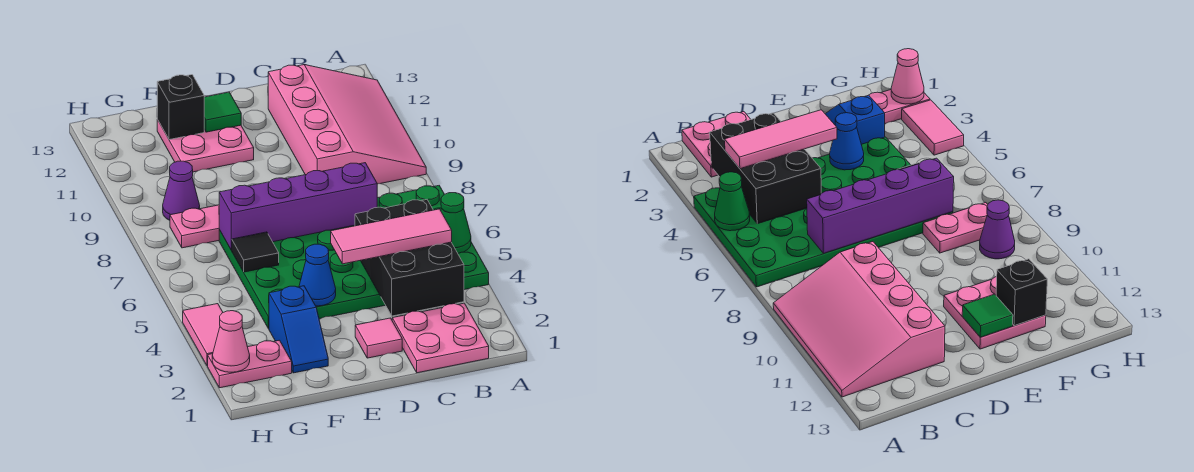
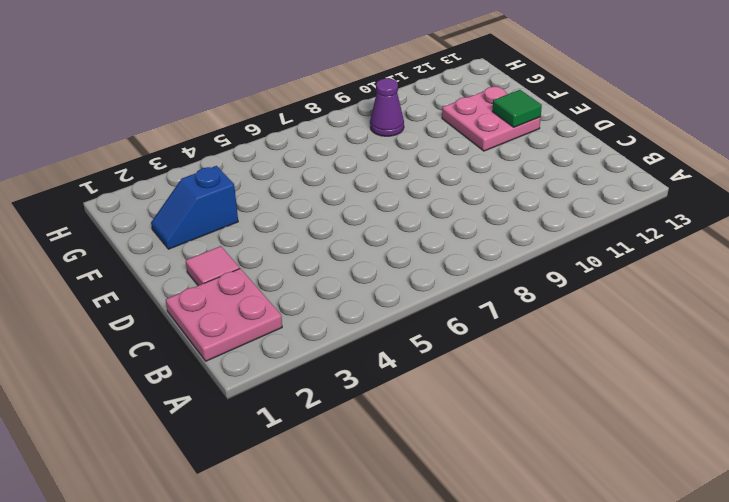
none -> green 4x6 plate [219,186,489,329]
none -> pink 3x4 slope [268,65,426,184]
none -> pink 1x2 plate [170,205,219,248]

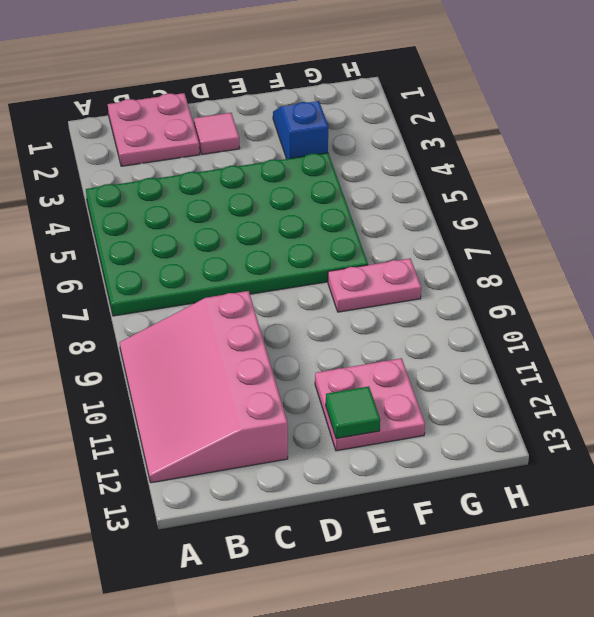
none -> pink 1x2 plate [208,340,292,388]
none -> purple 1x1 cone [163,161,200,220]
none -> pink 1x2 tile [183,304,223,366]

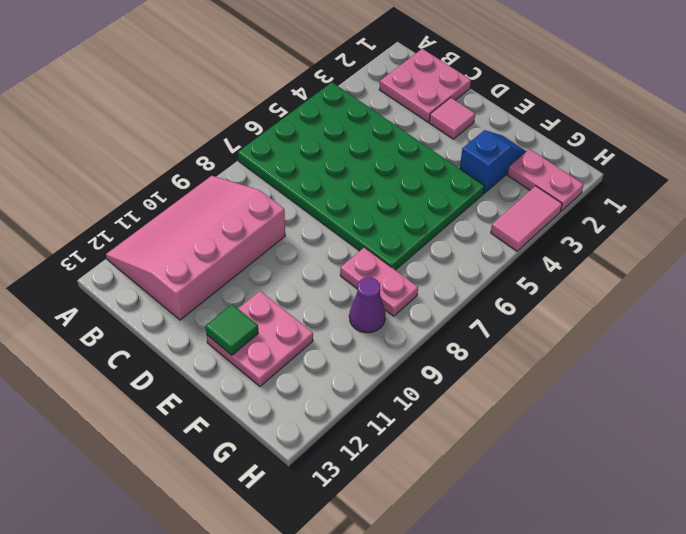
none -> green 1x1 cone [441,193,471,253]
none -> black 2x3 brick [355,200,464,316]
none -> purple 1x4 brick [219,163,378,250]

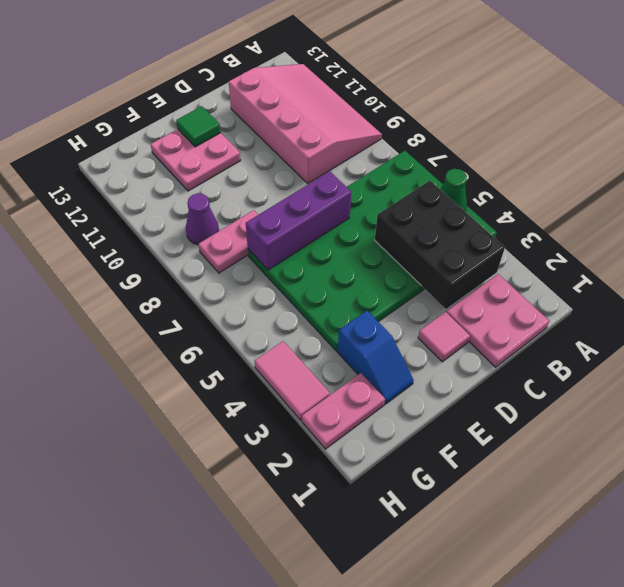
purple 1x3 brick [246,171,351,270] -> purple 1x4 brick [219,163,378,250]
none -> blue 1x1 cone [299,244,336,306]
none -> black 1x1 tile [232,232,279,272]
none -> black 1x1 brick [157,75,204,140]

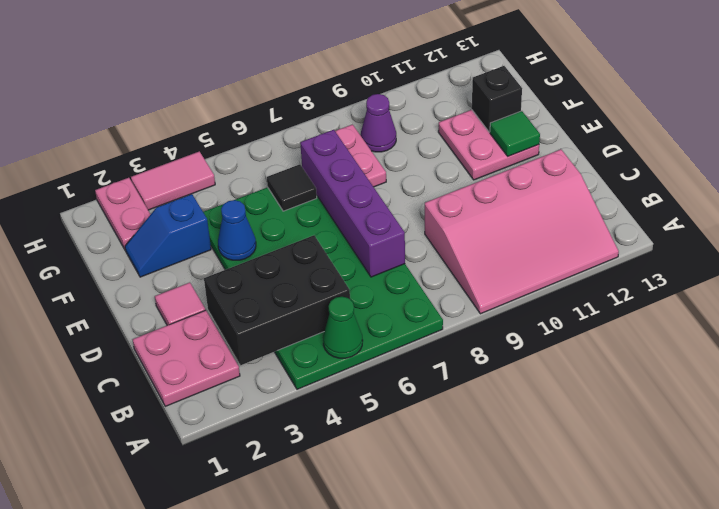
none -> pink 1x1 cone [212,311,250,372]
none -> pink 1x3 tile [331,209,452,264]

